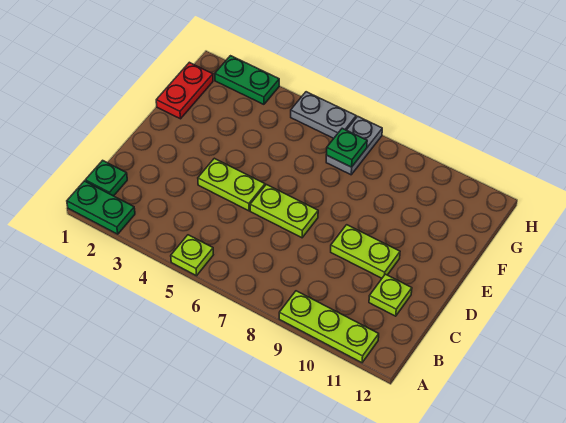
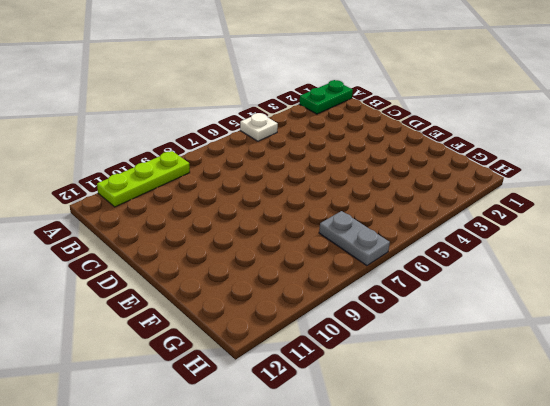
white 1x1 plate [240,113,278,141] -> lime 1x1 plate [171,235,213,276]
none -> green 1x1 plate [85,160,127,196]
none -> lime 1x1 plate [369,274,412,316]
none -> lime 1x2 plate [198,158,265,211]

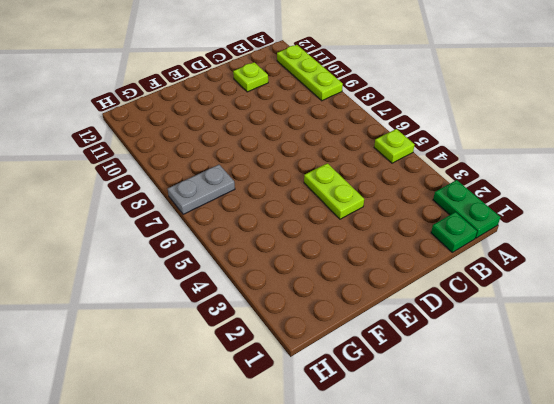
none -> lime 1x2 plate [250,185,318,238]
none -> lime 1x2 plate [331,225,400,278]
none -> red 1x2 plate [156,62,213,119]

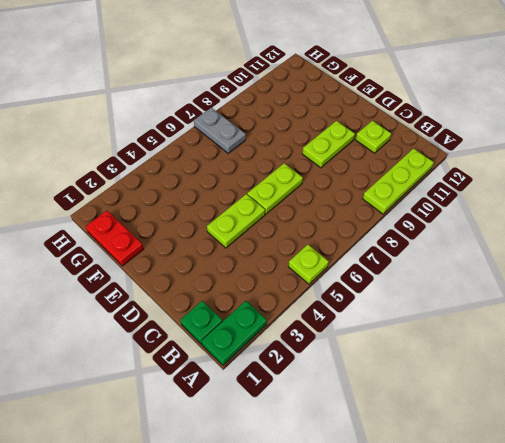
none -> green 1x2 plate [215,56,279,104]
none -> grey 1x2 plate [291,92,356,138]
none -> green 1x1 plate [326,128,367,167]

